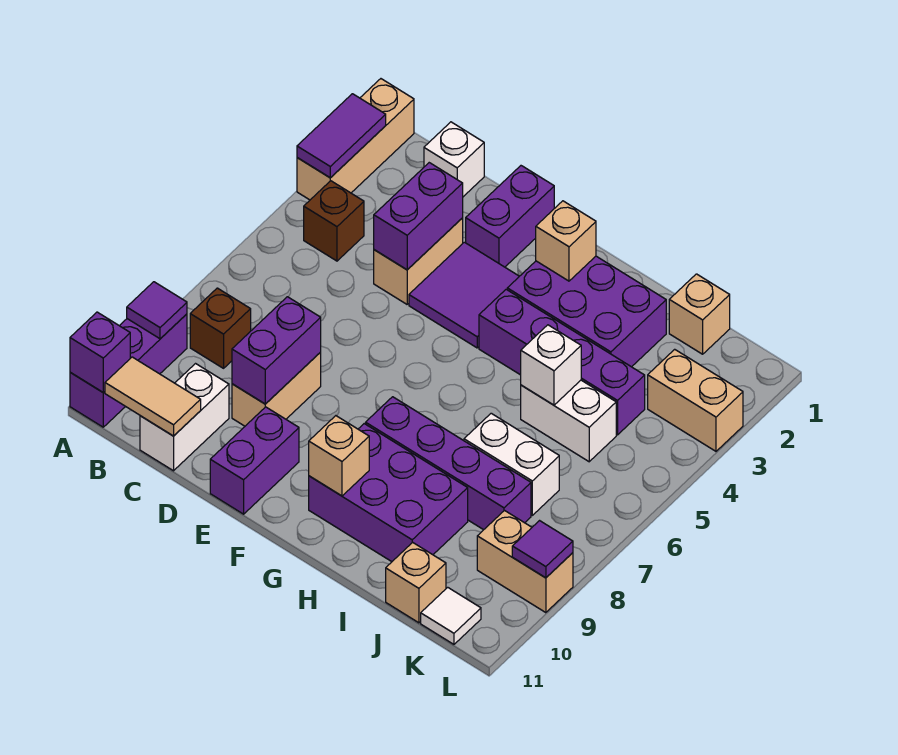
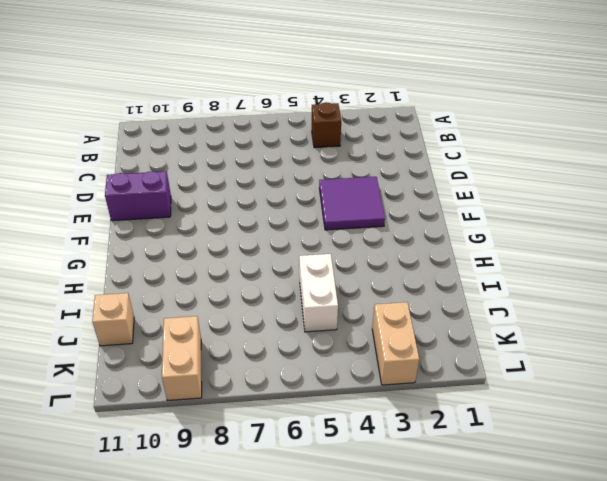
none -> tan 1x3 brick [297,79,414,200]
none -> purple 1x3 brick [70,314,187,427]
none -> brown 1x1 brick [190,288,251,368]
none -> white 1x1 brick [424,122,484,197]

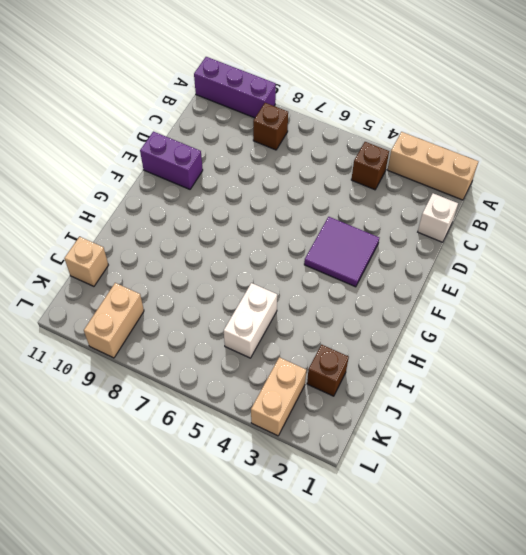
brown 1x1 brick [307,345,349,396] -> none
none -> white 1x2 brick [140,364,229,471]
none -> tan 1x2 brick [374,218,463,304]
none -> tan 1x2 brick [232,352,321,426]
none -> purple 1x2 brick [466,166,554,267]

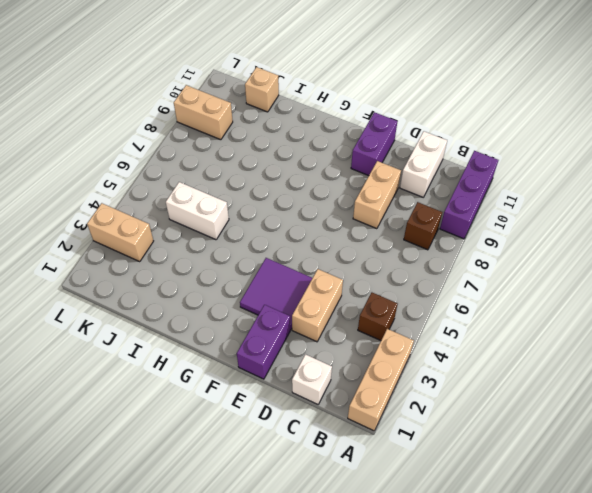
none -> purple 2x3 brick [507,256,666,367]
none -> purple 1x4 brick [479,289,645,435]
none -> purple 1x4 brick [366,397,531,530]
none -> purple 2x3 brick [309,424,468,562]

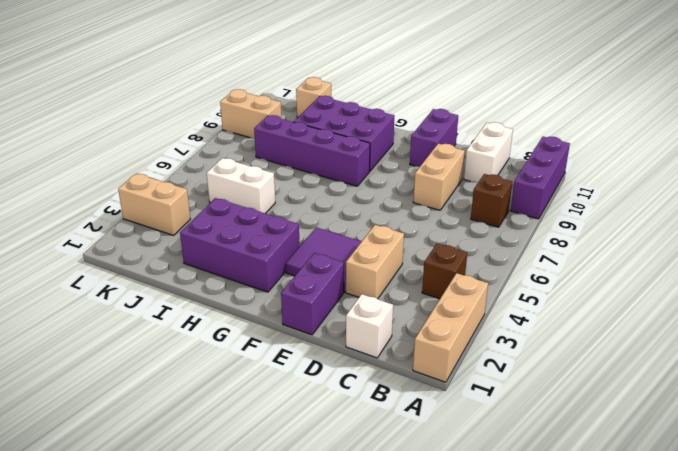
none -> purple 1x4 brick [479,289,645,435]
none -> white 1x2 brick [464,413,559,515]
none -> tan 1x1 brick [669,274,730,354]
none -> white 1x1 tile [421,587,481,644]

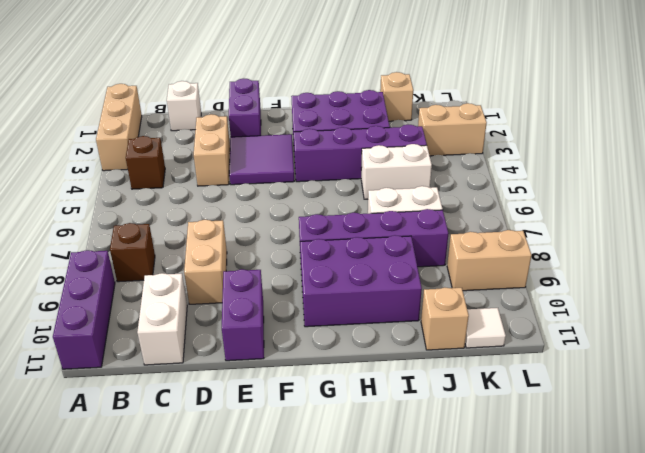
none -> purple 1x2 tile [297,94,386,178]
none -> purple 1x1 tile [127,282,187,339]
none -> purple 1x1 brick [70,312,130,393]
none -> tan 1x2 tile [105,357,201,436]

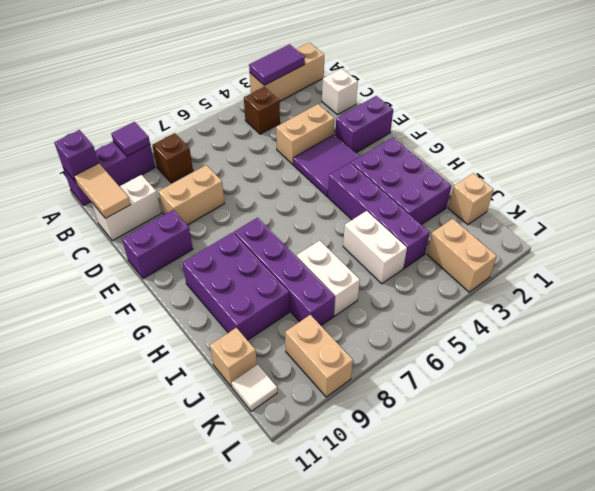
none -> purple 1x2 brick [374,163,463,270]
none -> purple 1x2 brick [232,297,321,404]
none -> tan 1x1 brick [536,201,596,281]
none -> tan 1x1 brick [309,416,369,496]

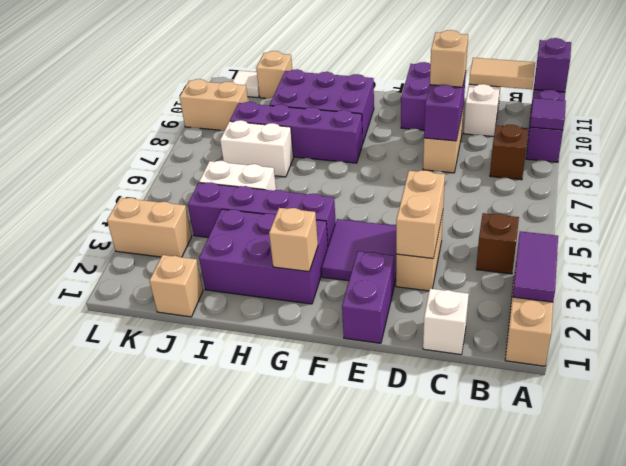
tan 1x2 brick [396,170,445,258] -> purple 1x2 brick [374,163,463,270]
tan 1x1 brick [430,30,468,87] -> tan 1x1 brick moved to [309,416,369,496]
none -> white 1x1 brick [521,325,581,405]
none -> purple 1x1 tile [512,521,573,578]

